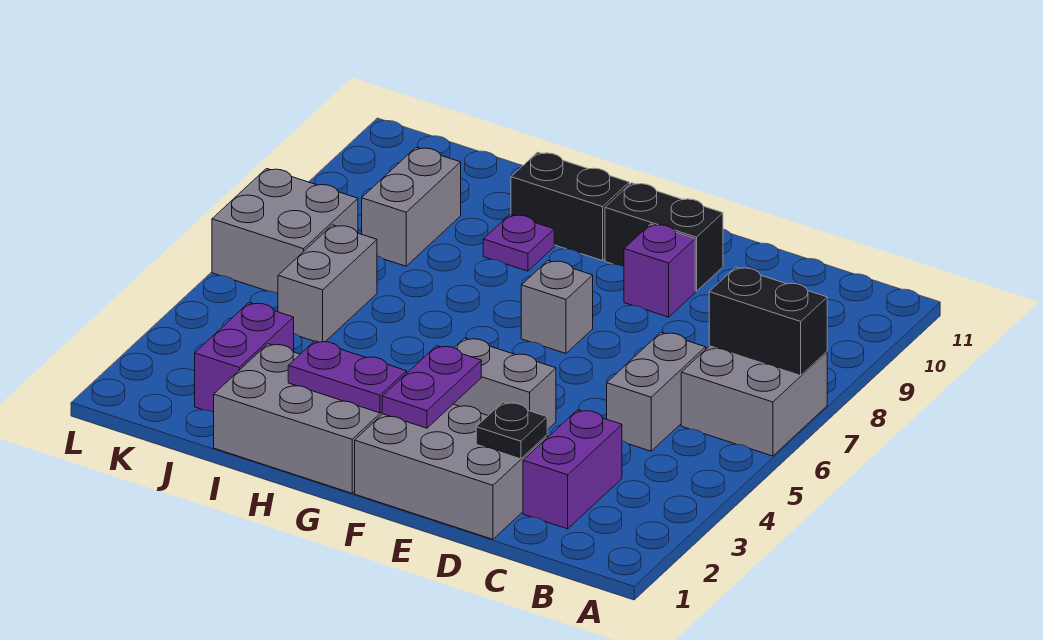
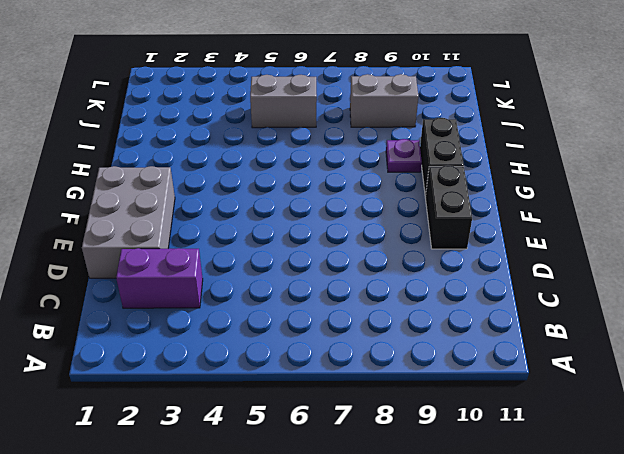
none -> grey 2x2 brick [681,346,827,456]
none -> grey 1x2 brick [607,332,706,451]
none -> grey 1x2 brick [454,338,556,430]

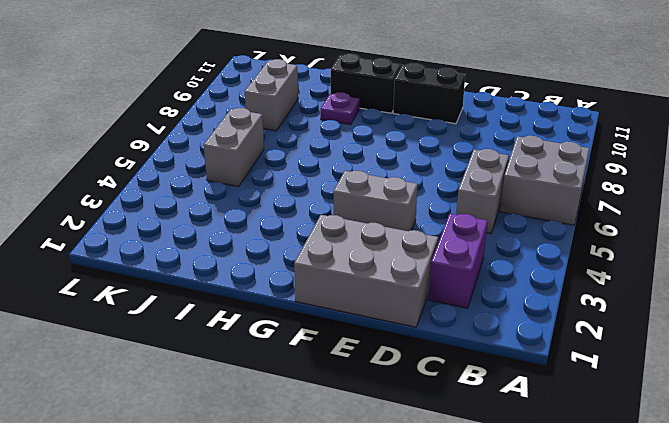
none -> purple 1x1 brick [624,224,695,317]
none -> grey 1x1 brick [521,261,593,353]
none -> grey 2x3 brick [214,344,382,493]

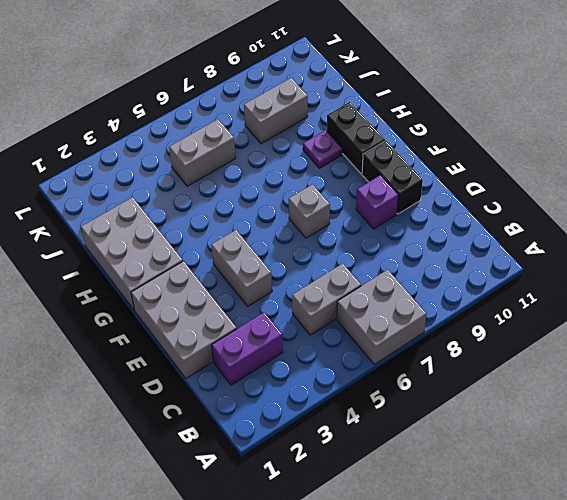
none -> purple 1x2 brick [195,303,294,412]
none -> grey 2x2 brick [212,169,358,293]
none -> black 1x2 brick [709,267,827,376]

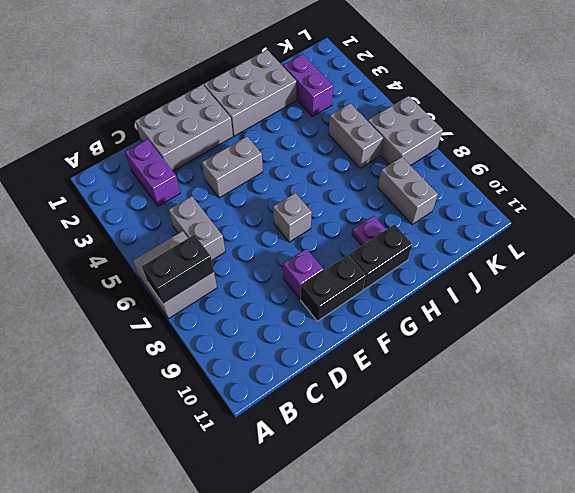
none -> black 1x1 plate [476,402,547,459]
none -> purple 1x2 plate [382,346,481,428]
none -> purple 1x2 plate [288,341,407,413]

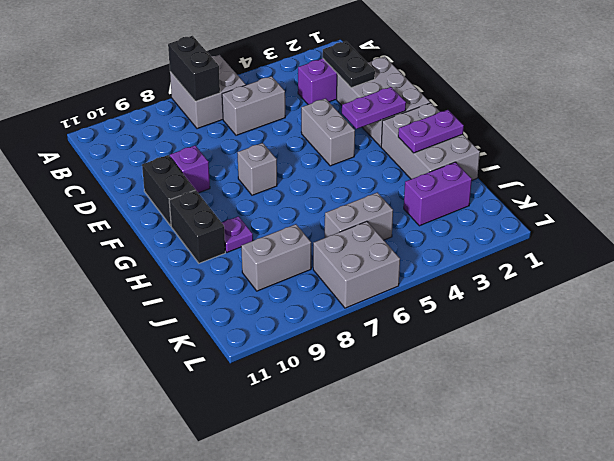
black 1x2 plate [323,41,375,88] -> black 1x1 plate [476,402,547,459]
purple 1x2 plate [398,110,464,153] -> purple 1x2 plate turned to [288,341,407,413]

